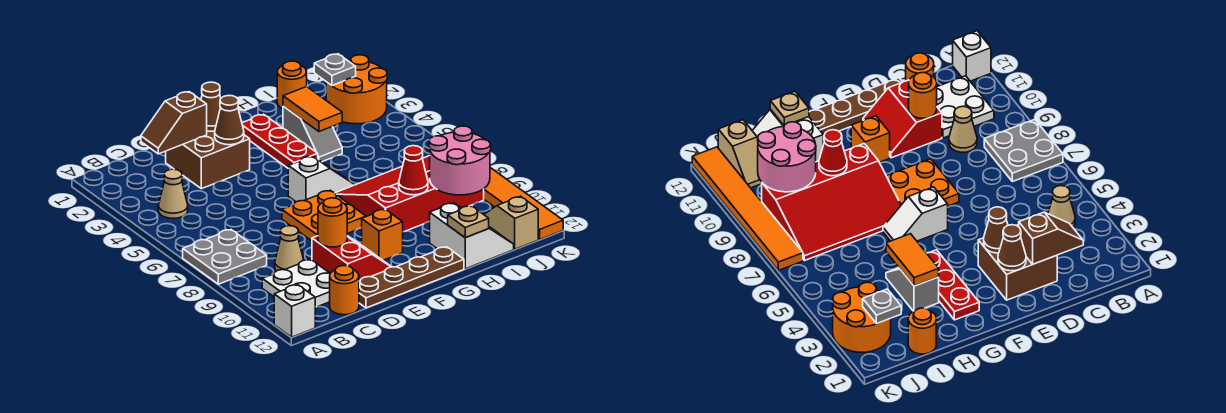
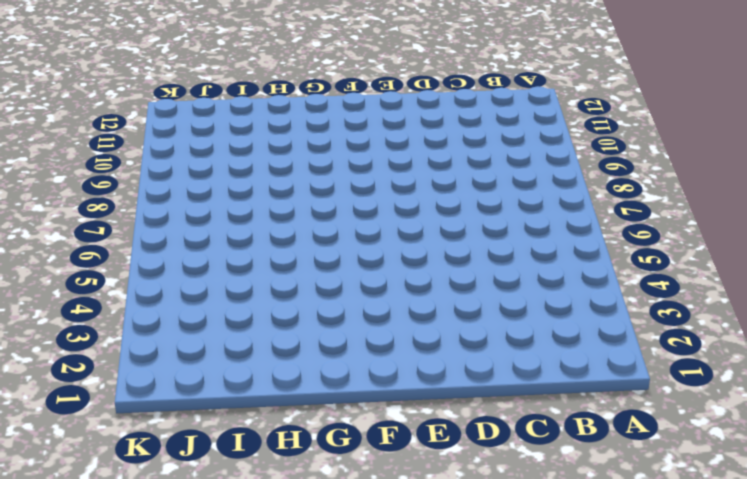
none -> grey 2x2 plate [183,230,267,284]
none -> white 1x1 brick [274,285,315,337]
none -> tan 1x1 cone [158,169,188,218]

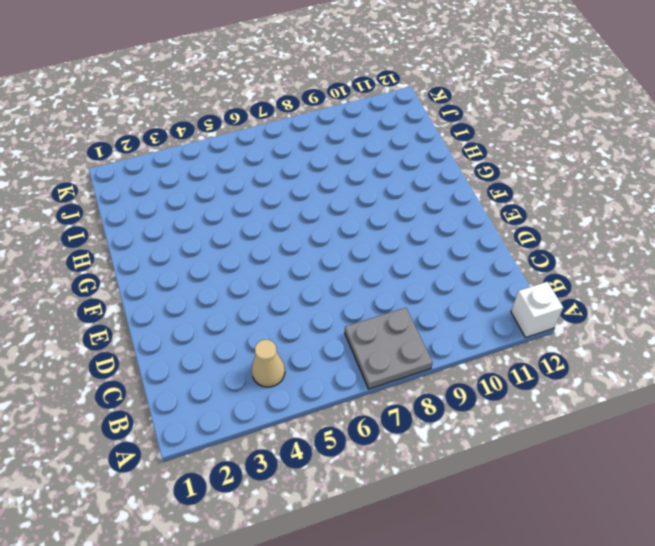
none -> white 2x2 plate [262,259,330,307]
none -> tan 1x1 cone [275,226,304,271]
none -> orange 1x1 round brick [330,266,359,315]

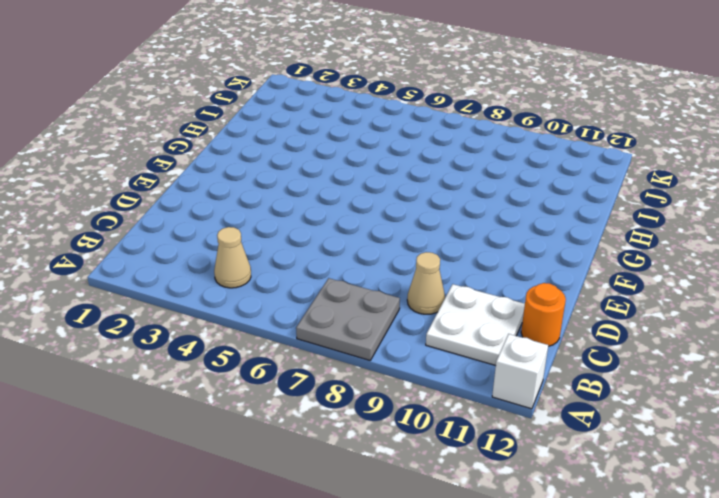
none -> brown 2x2 brick [166,131,250,189]
none -> red 2x2 slope [312,236,391,281]
none -> brown 1x4 plate [359,247,464,308]

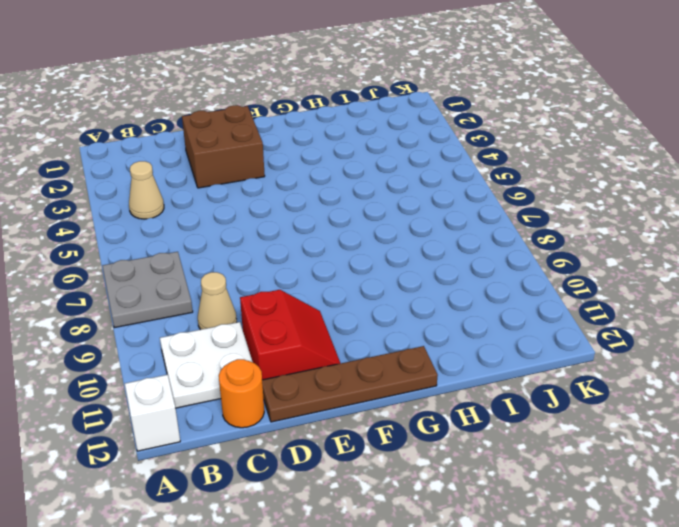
none -> orange 2x2 plate [282,190,366,241]
none -> white 1x2 slope [288,156,354,202]
none -> orange 1x1 brick [362,209,403,260]

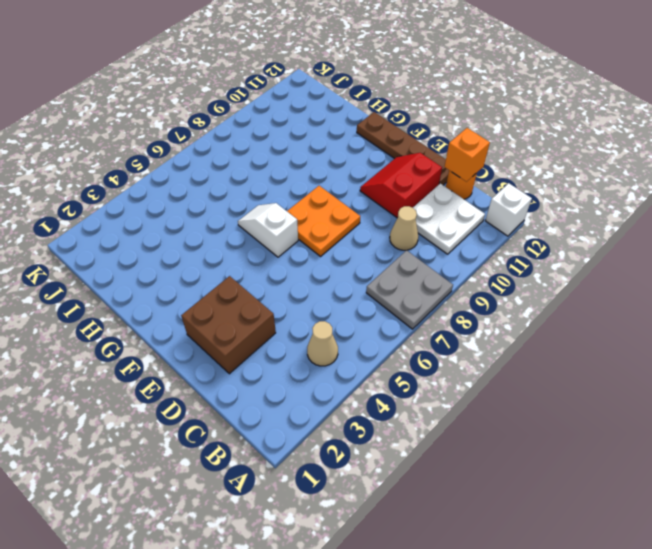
orange 1x1 brick [444,128,490,182] -> orange 1x1 brick moved to [362,209,403,260]
none -> red 1x3 plate [242,114,318,168]
none -> red 3x4 slope [335,156,484,232]
none -> grey 1x2 slope [283,106,342,162]

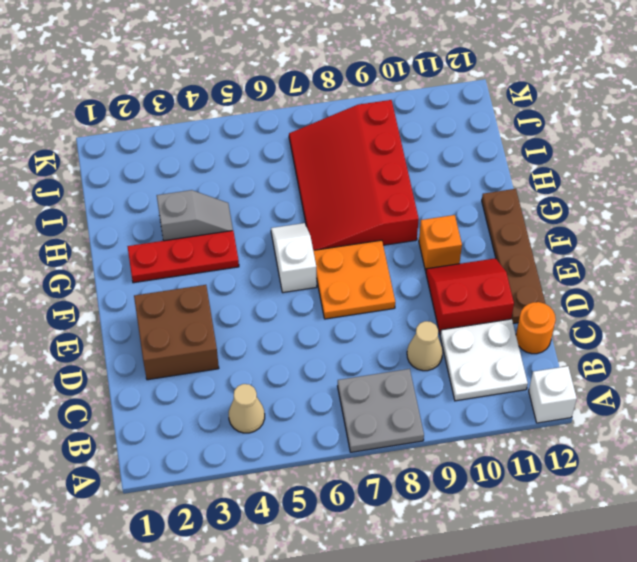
none -> white 2x2 slope [430,203,514,269]
none -> orange 1x1 round brick [277,61,307,108]
none -> orange 2x2 round brick [326,55,387,124]

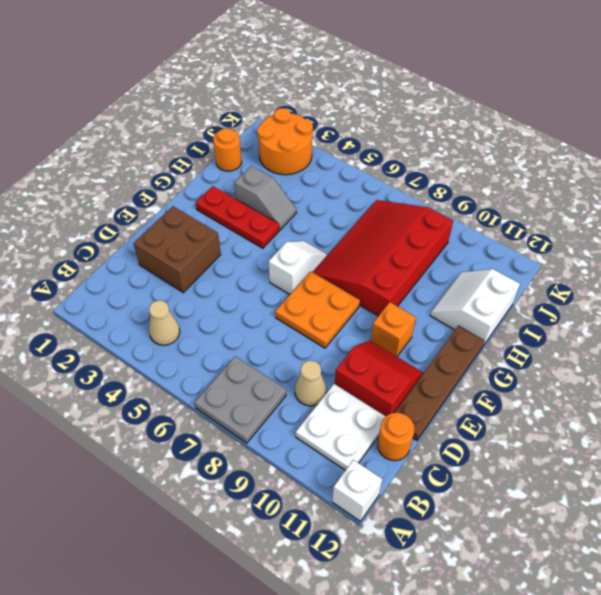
white 2x2 slope [430,269,520,346] -> white 2x2 slope turned to [430,203,514,269]
none -> tan 1x2 slope [484,196,538,249]
none -> orange 1x6 tile [484,168,563,239]
none -> brown 1x2 slope [141,92,207,154]

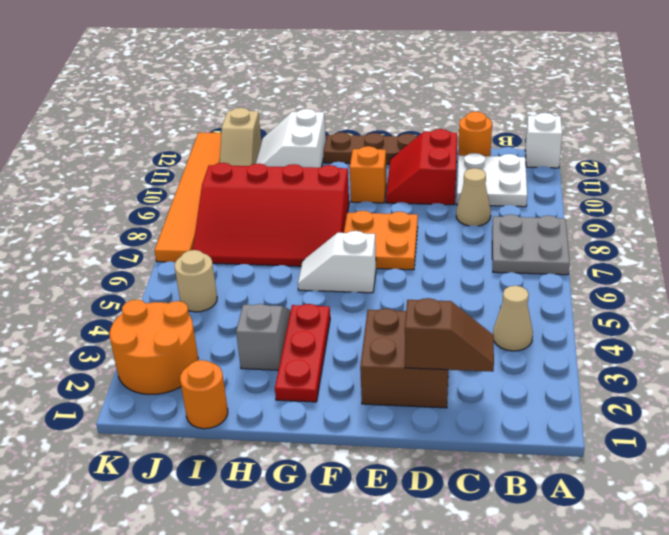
tan 1x1 round brick [175,250,217,312] -> none
none -> orange 1x1 round brick [318,198,347,247]
none -> brown 1x1 cone [201,82,221,131]
none -> brown 1x1 cone [215,95,244,145]

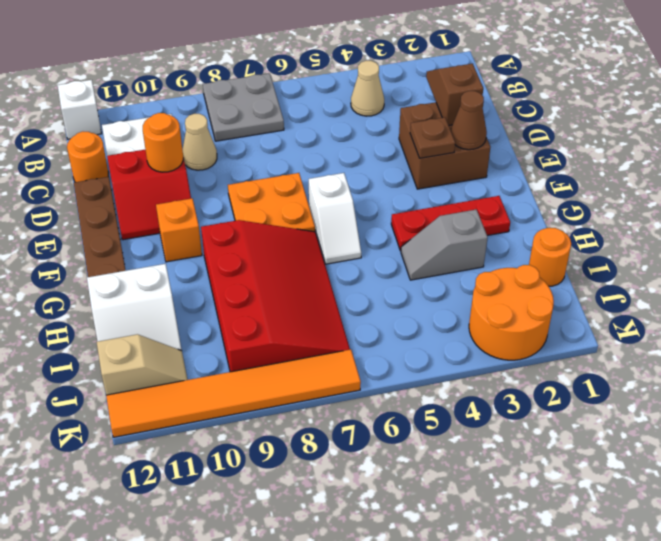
brown 1x1 plate [410,117,455,158] -> brown 1x1 cone [215,95,244,145]
none -> orange 1x2 tile [283,87,342,132]
none -> red 1x1 cone [399,146,428,195]
none -> tan 1x1 plate [448,206,489,238]

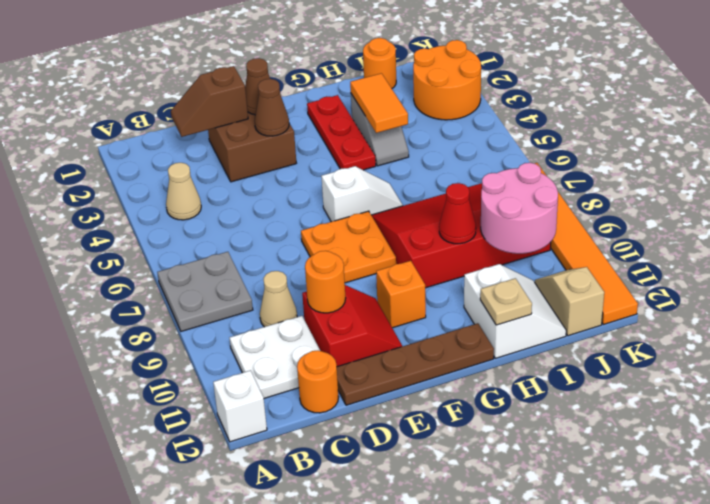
none -> grey 1x1 plate [314,54,356,86]

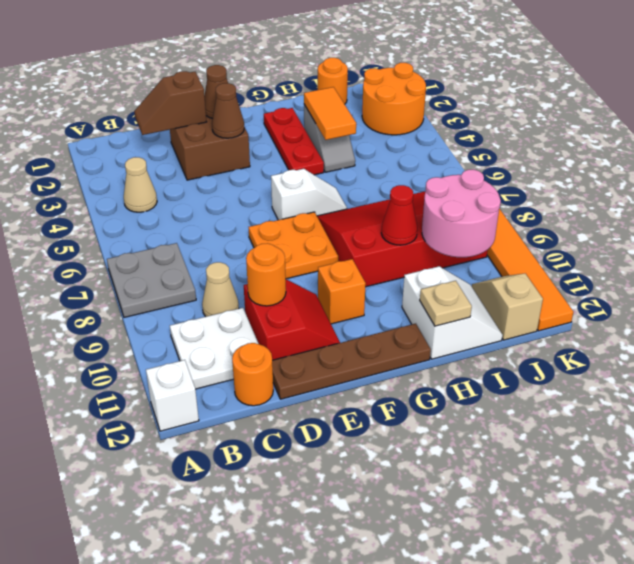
none -> grey 1x1 plate [314,54,356,86]

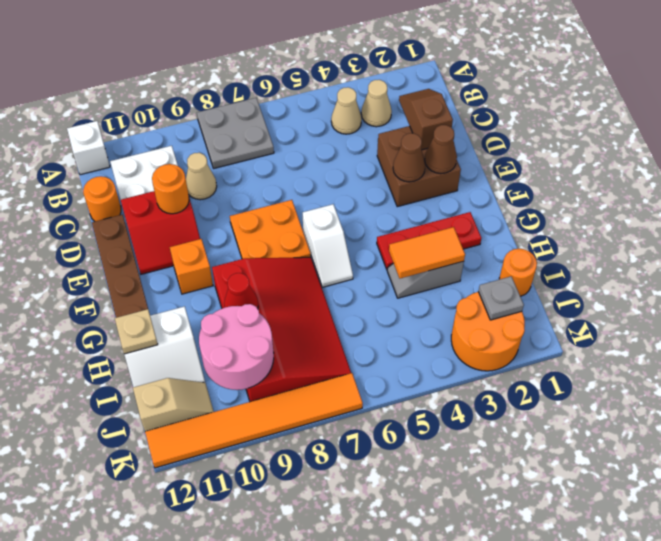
tan 1x1 cone [361,80,392,127] -> none

